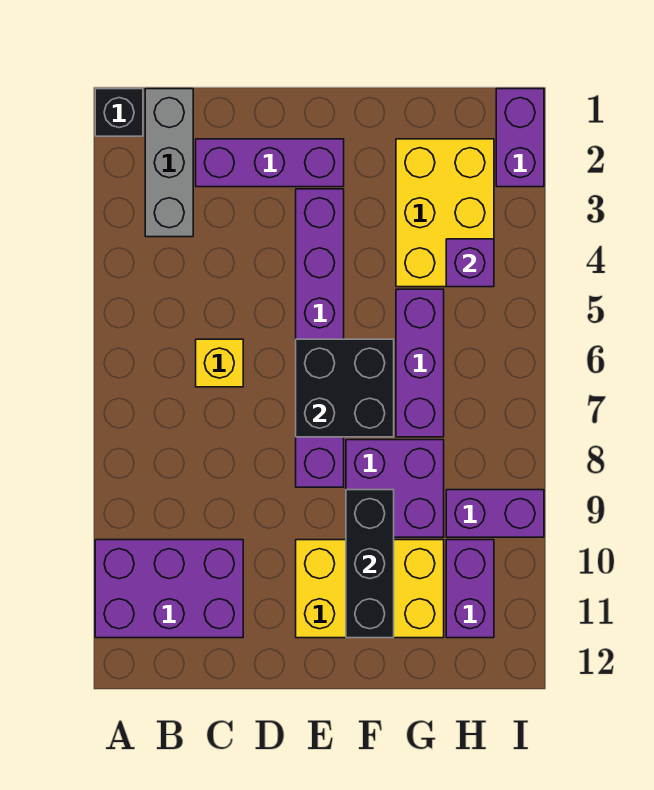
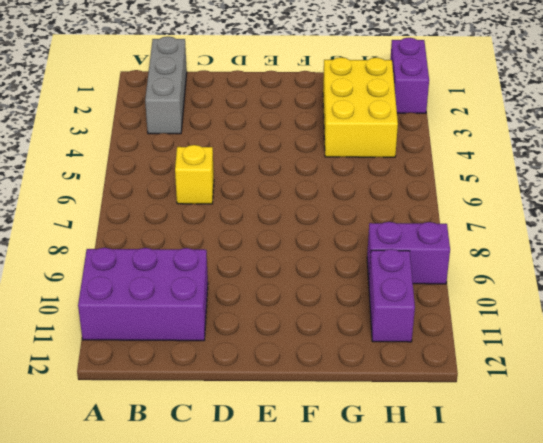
none -> black 1x1 brick [95,89,143,136]
none -> purple 1x3 brick [196,139,344,187]
none -> purple 1x6 brick [296,189,344,487]

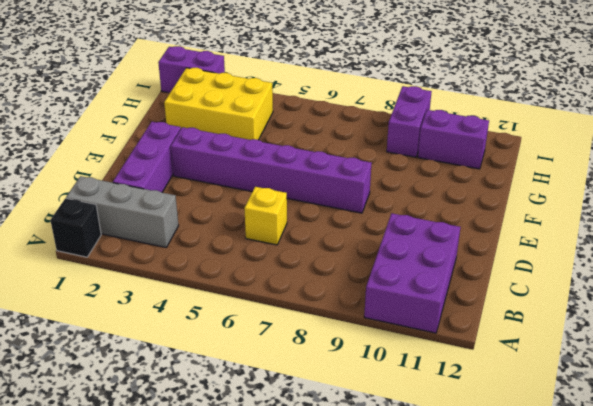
none -> yellow 2x3 brick [296,540,444,638]
none -> purple 2x2 brick [346,440,444,537]
none -> purple 1x3 brick [396,289,444,437]

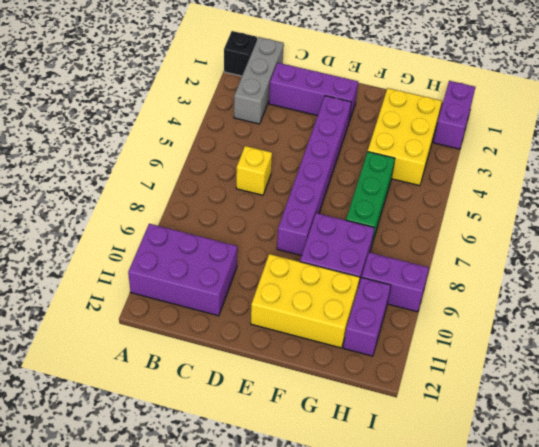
green 1x3 brick [346,152,395,244] -> purple 1x3 brick [396,289,444,437]
none -> black 2x2 brick [296,339,394,437]
none -> black 1x3 brick [346,490,394,638]
none -> purple 1x1 brick [446,239,494,287]

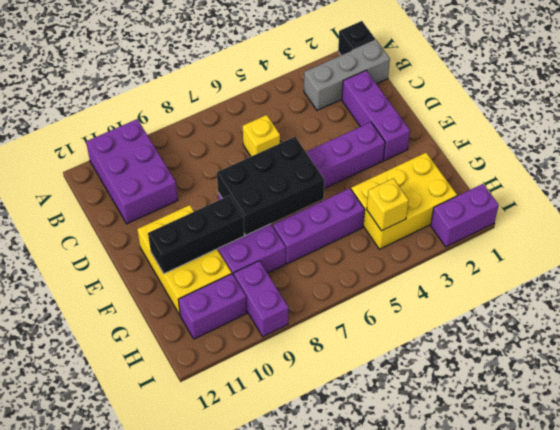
black 2x3 brick [217,137,324,235] -> black 2x2 brick [296,339,394,437]
yellow 1x1 brick [367,178,409,231] -> purple 1x1 brick [446,239,494,287]

